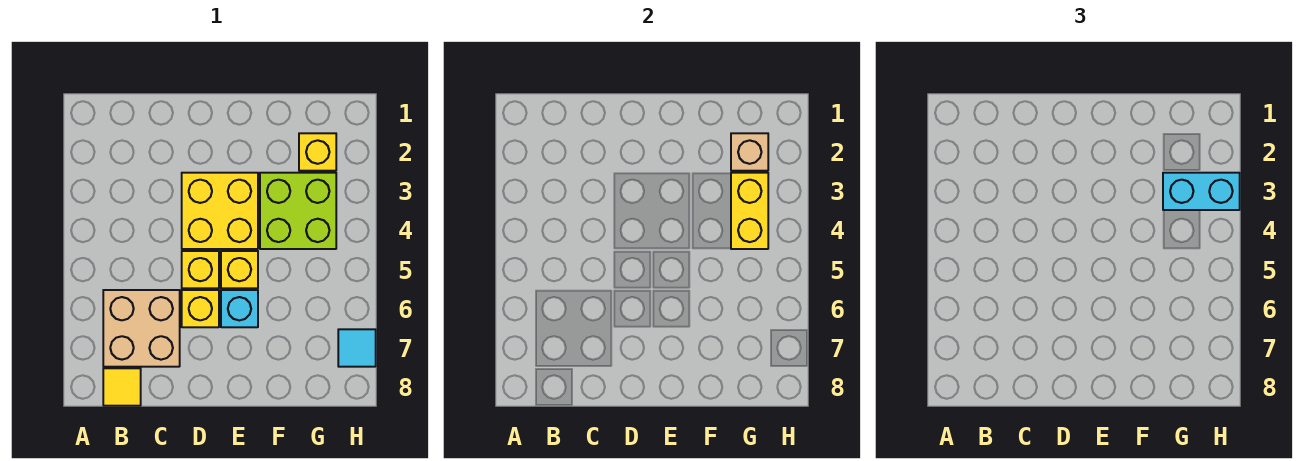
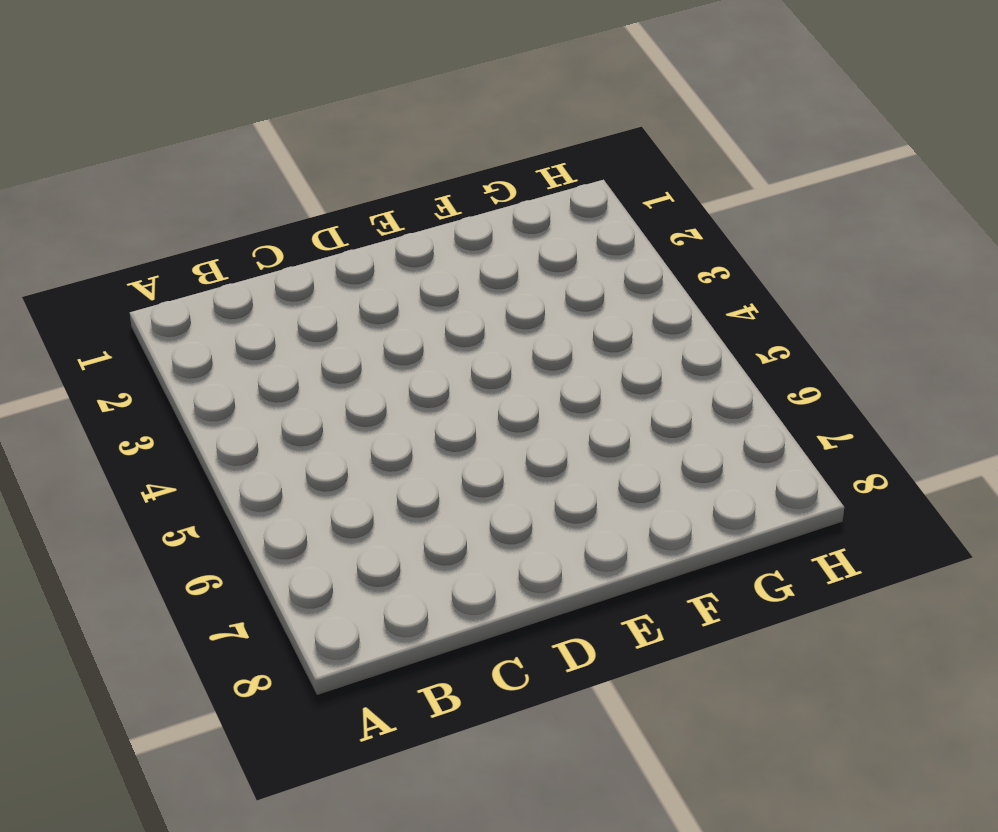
none -> tan 2x2 brick [103,290,180,367]
none -> yellow 1x1 tile [103,368,141,406]
none -> yellow 2x2 brick [182,173,258,249]

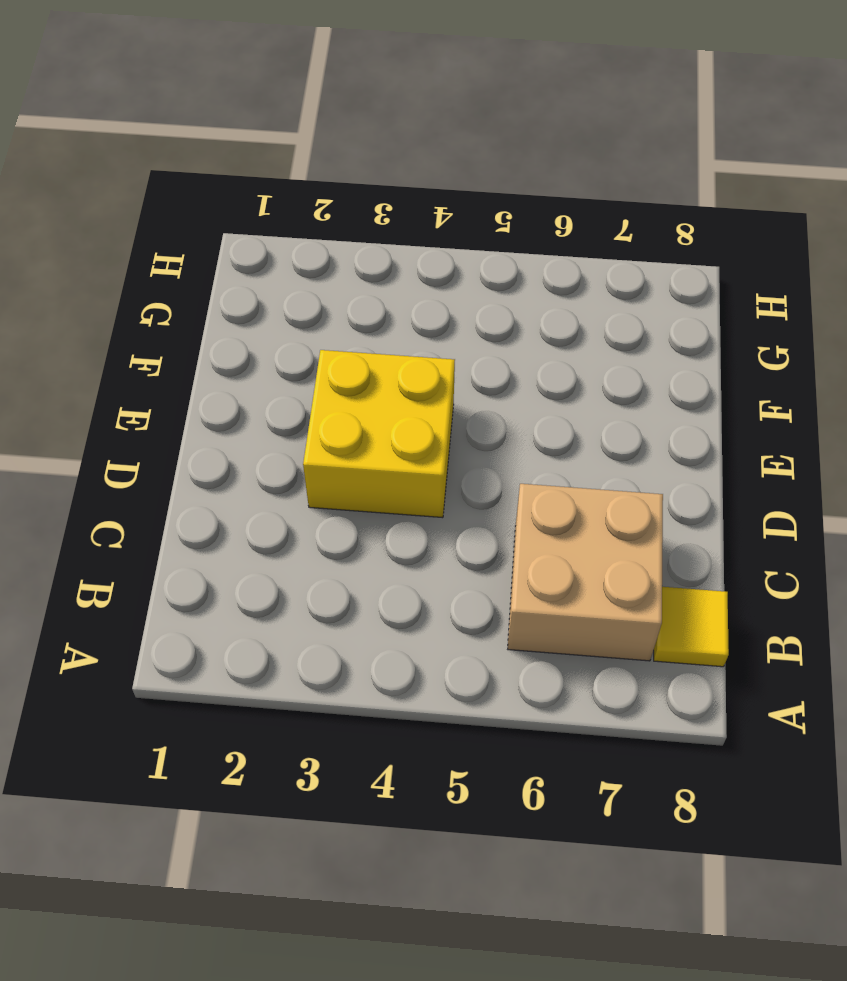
none -> yellow 1x1 brick [182,251,219,288]
none -> yellow 1x1 brick [182,290,219,327]
none -> yellow 1x1 brick [221,251,258,288]

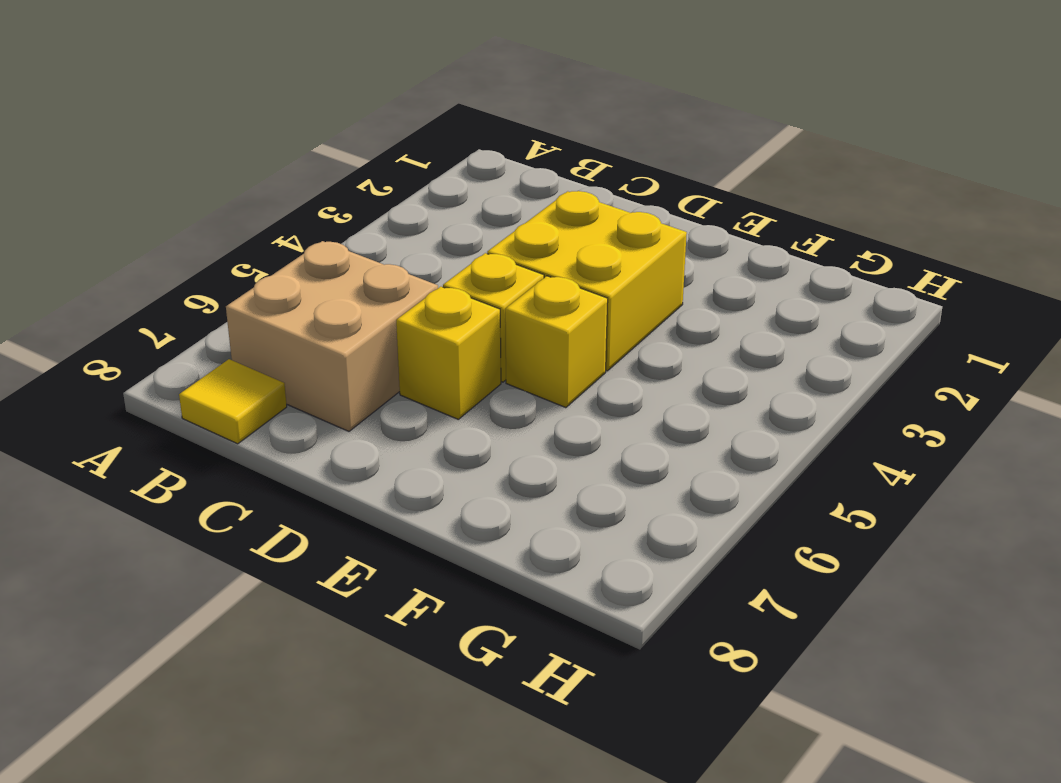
none -> cyan 1x1 brick [221,290,258,327]
none -> lime 2x2 brick [260,173,336,249]
none -> yellow 1x1 brick [299,133,336,171]

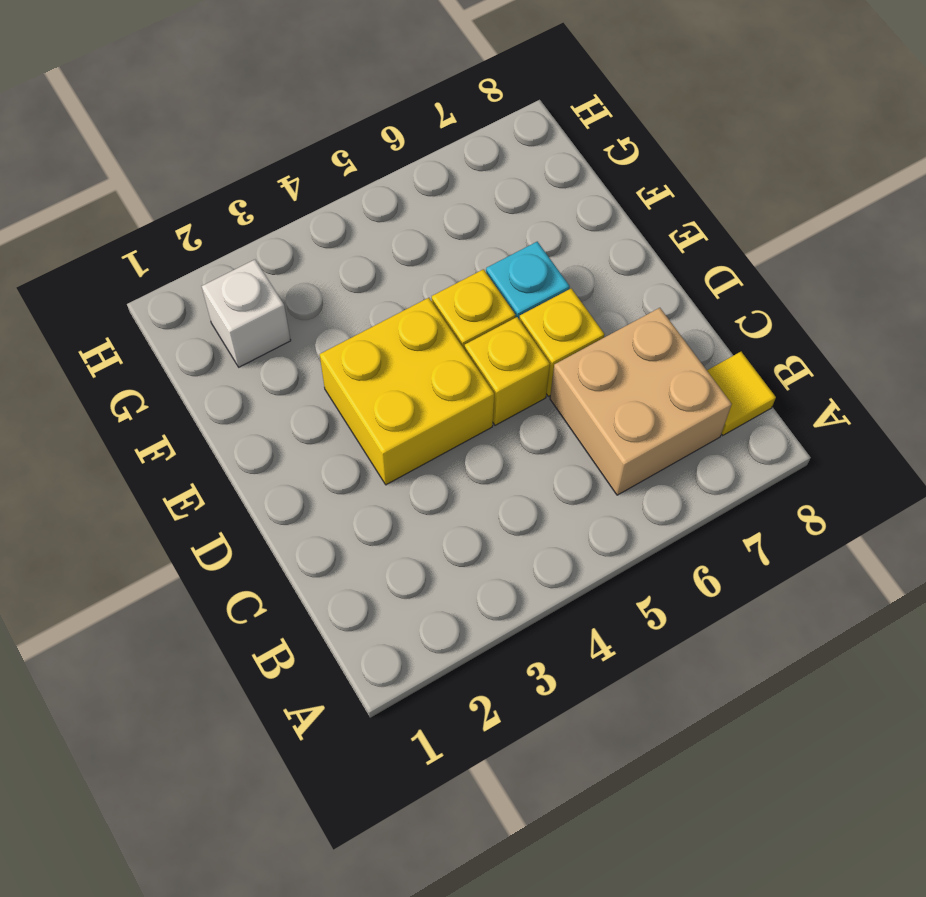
white 1x1 brick [202,260,291,367] -> yellow 1x1 brick [299,133,336,171]
none -> lime 2x2 brick [260,173,336,249]
none -> cyan 1x1 tile [338,329,376,367]
none -> tan 1x1 brick [731,133,768,171]

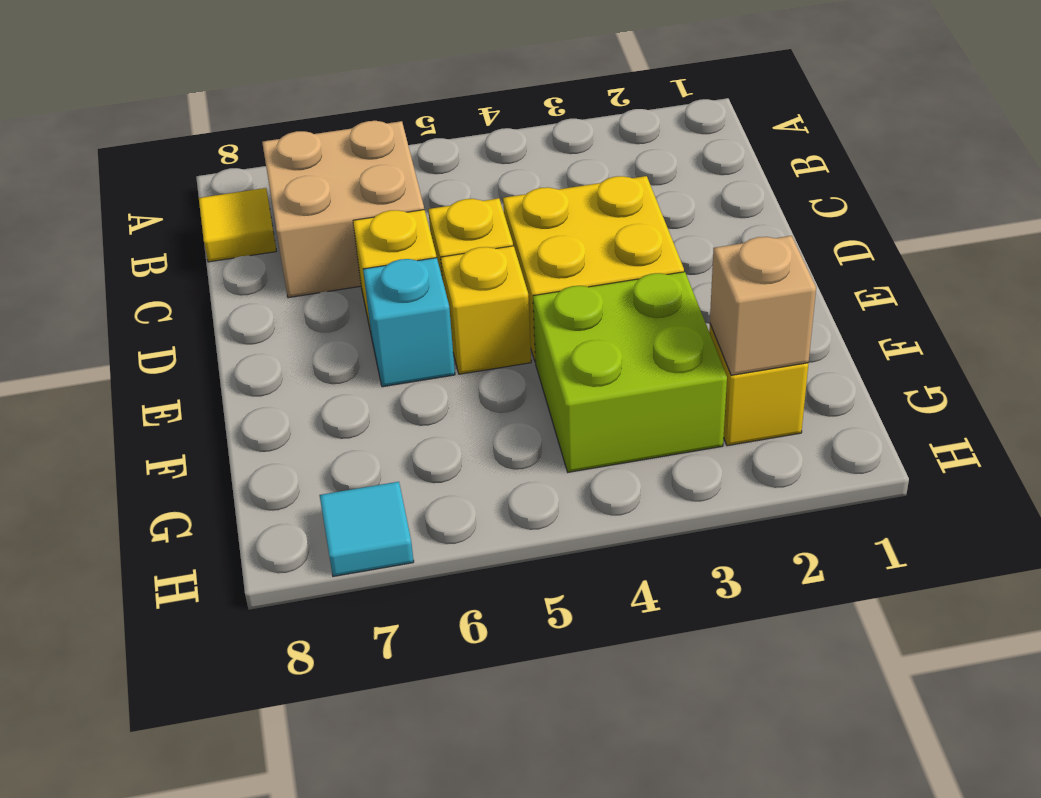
none -> yellow 1x2 brick [731,173,768,249]
none -> cyan 1x2 brick [1163,173,1240,210]

